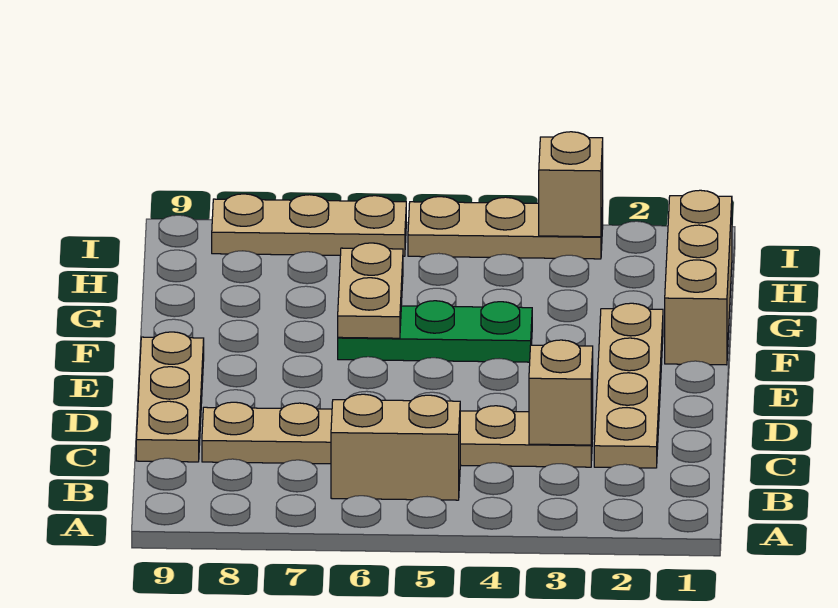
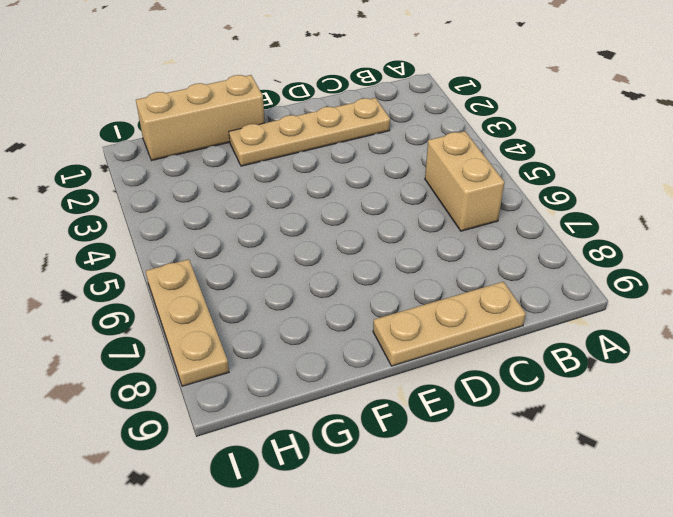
none -> tan 1x6 plate [202,402,593,467]
none -> green 1x3 plate [338,301,532,362]

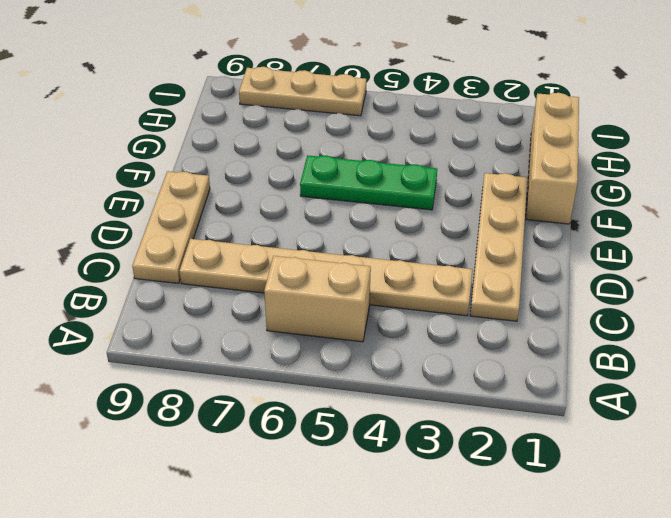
none -> tan 1x3 plate [408,197,603,259]
none -> tan 1x1 brick [529,340,593,445]

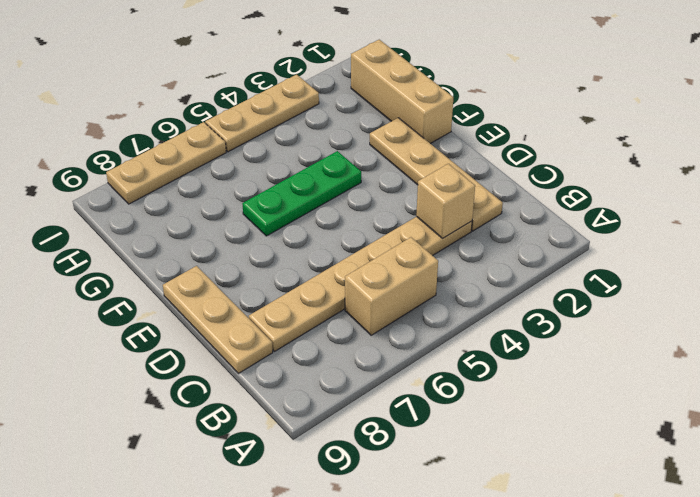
none -> tan 1x2 plate [338,243,403,338]
none -> tan 1x1 brick [539,132,603,237]

